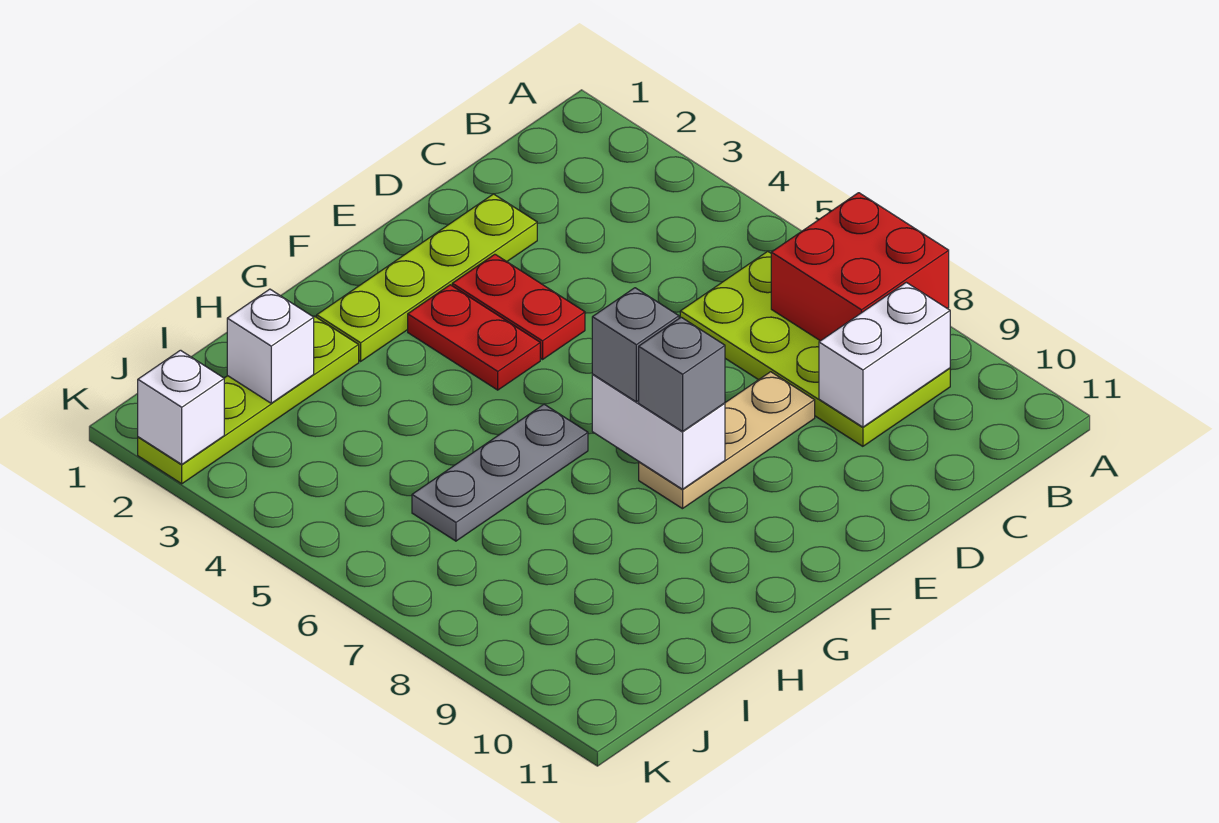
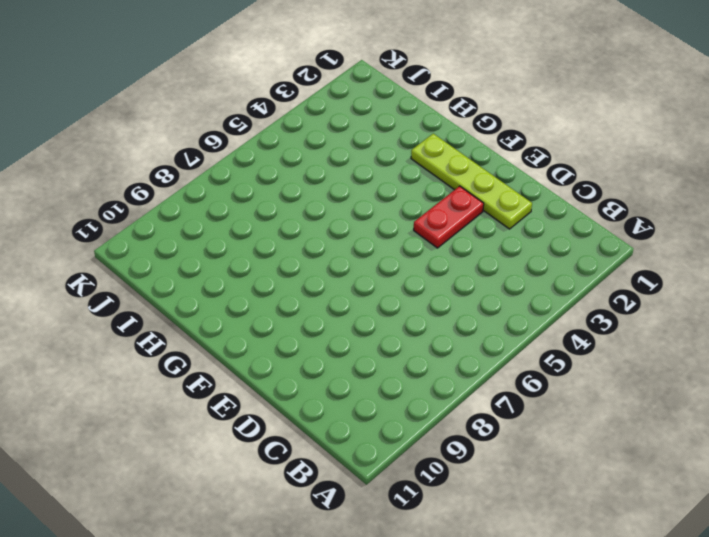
none -> lime 2x4 plate [680,251,950,446]
none -> tan 1x3 plate [639,372,815,509]
none -> red 1x2 plate [408,285,540,390]

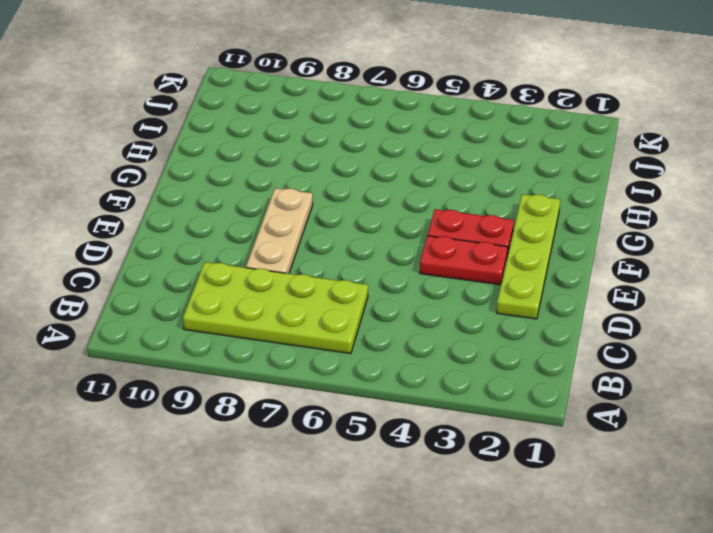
none -> grey 1x3 plate [412,404,588,541]
none -> lime 1x4 plate [138,316,359,484]
none -> red 2x2 brick [771,193,949,341]

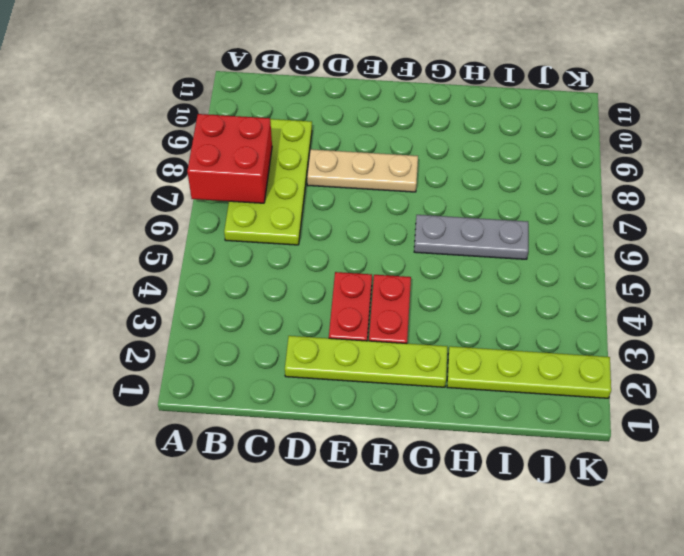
none -> white 1x2 brick [819,282,950,427]
none -> white 1x2 brick [592,375,725,489]
none -> white 1x1 brick [227,289,314,403]

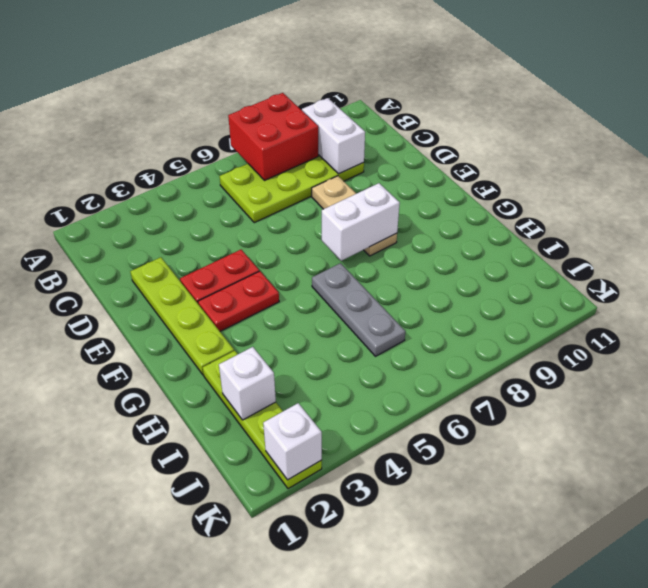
none -> grey 1x1 brick [592,288,679,402]
none -> grey 1x1 brick [639,317,725,431]

